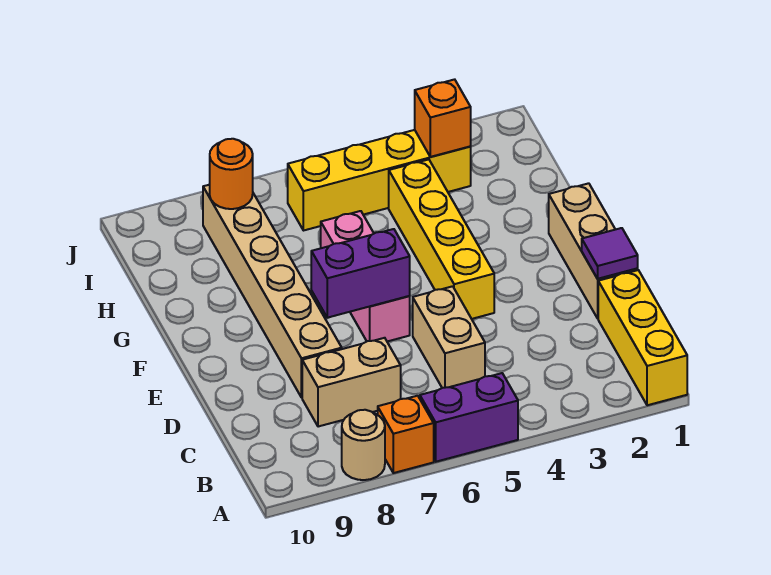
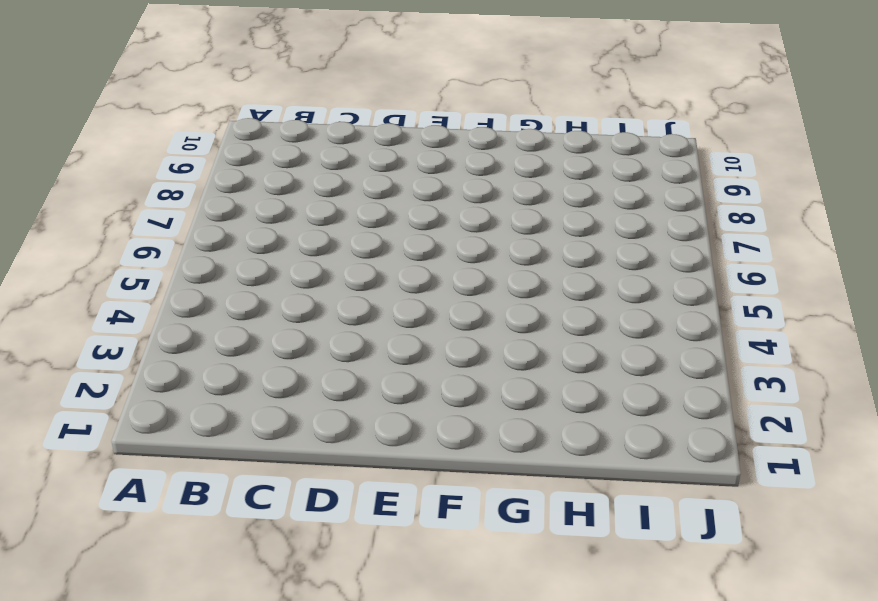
none -> yellow 1x3 brick [598,270,687,405]
none -> purple 1x2 brick [420,373,518,462]
none -> orange 1x1 brick [378,396,434,473]

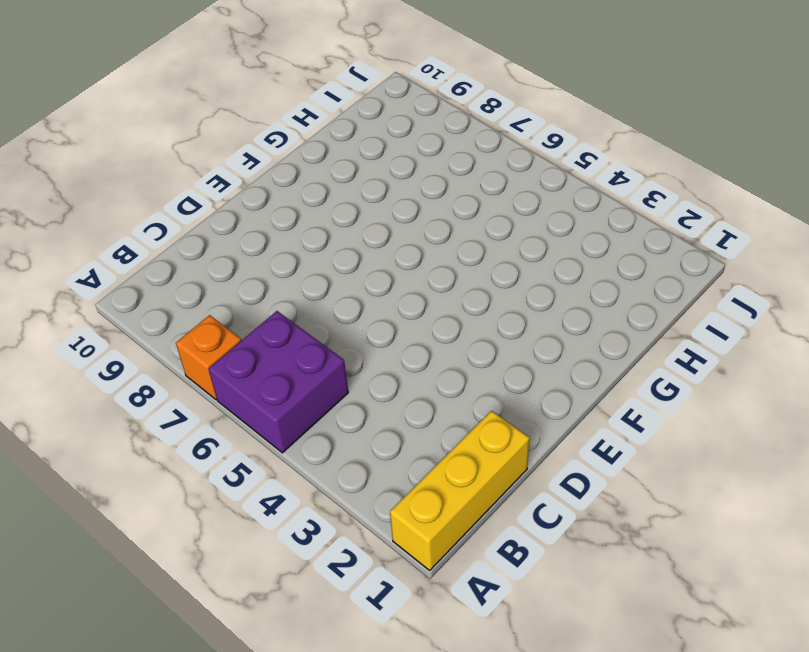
purple 2x2 brick [208,311,348,453] -> purple 1x2 brick [420,373,518,462]
none -> tan 1x1 round brick [342,410,385,480]
none -> tan 1x2 brick [413,286,485,388]
none -> tan 1x2 brick [302,338,401,427]

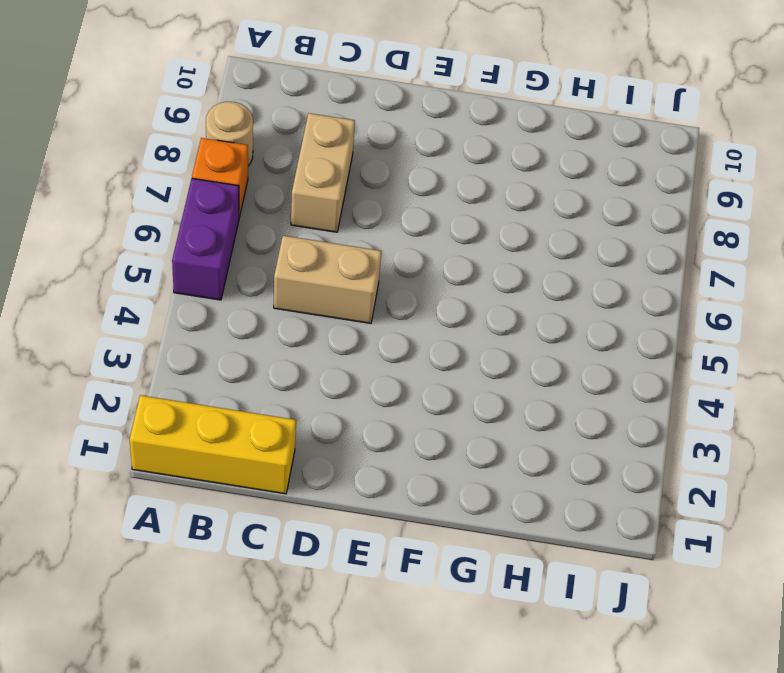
none -> tan 1x3 brick [549,183,638,318]
none -> tan 1x6 brick [203,185,342,398]
none -> yellow 1x4 brick [389,159,494,319]

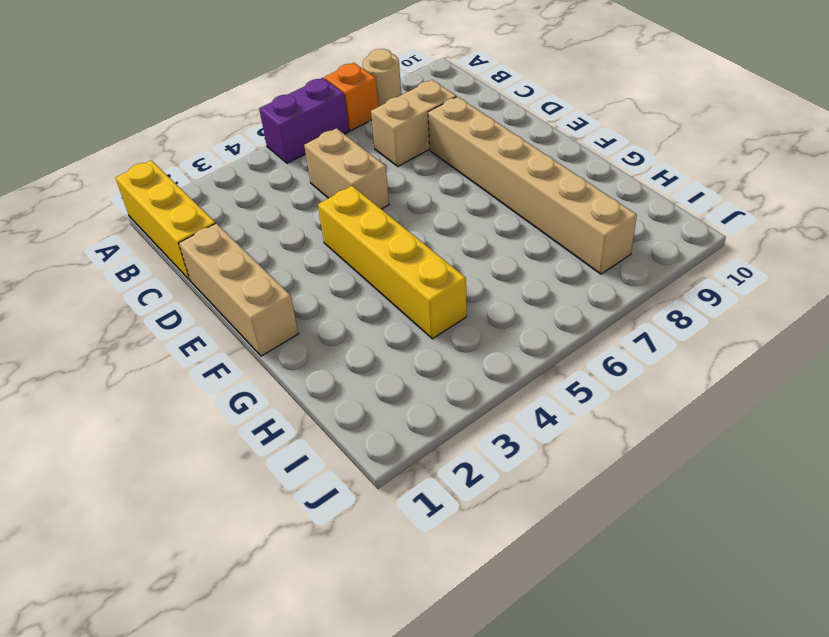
none -> pink 1x3 brick [321,211,410,341]
none -> yellow 1x4 brick [288,130,471,231]
none -> purple 1x1 tile [582,228,638,279]

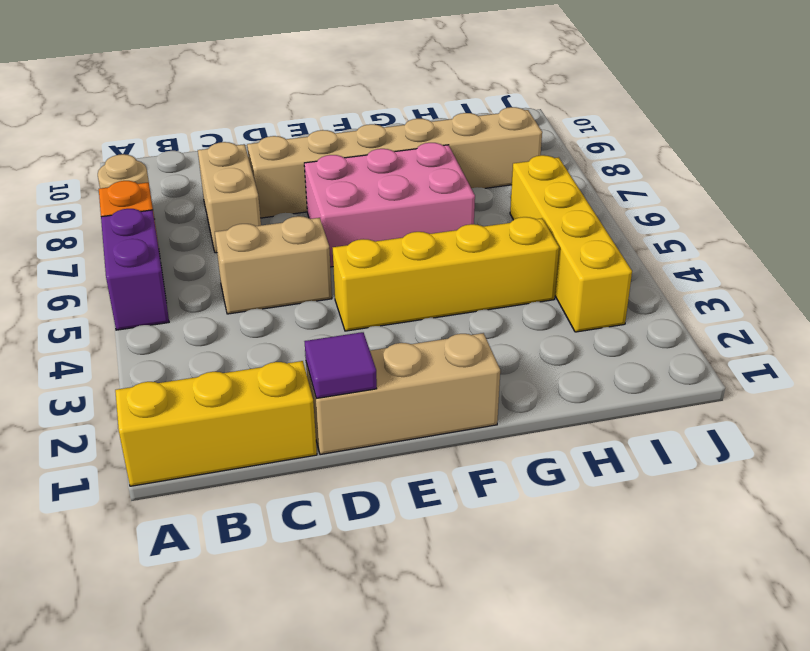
pink 2x3 brick [304,143,475,267] -> pink 1x3 brick [321,211,410,341]
none -> purple 1x2 brick [311,229,410,318]
none -> orange 1x1 brick [415,79,471,157]
none -> orange 1x1 round brick [210,139,253,209]

